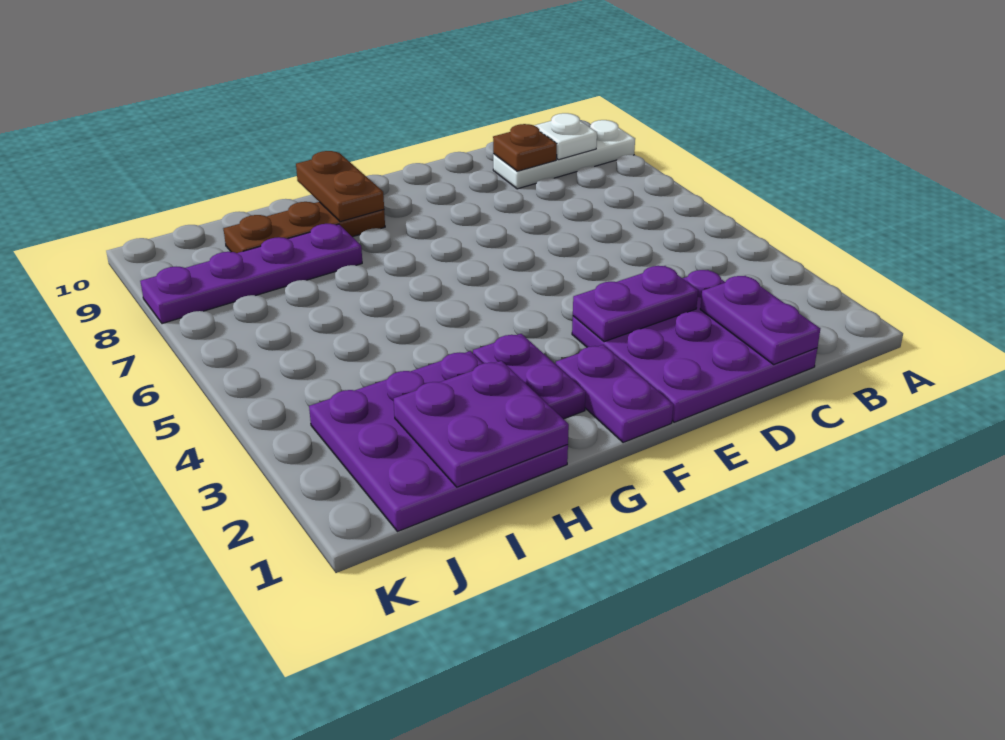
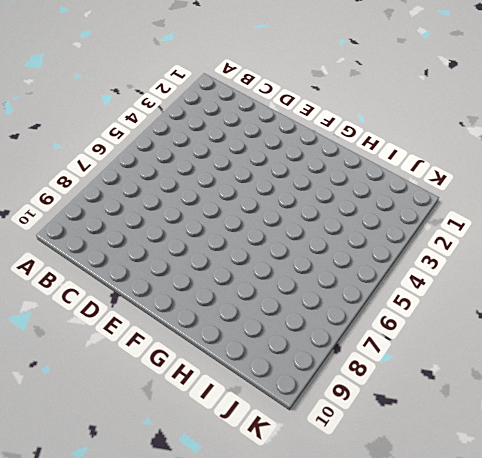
none -> white 1x3 plate [493,120,635,189]
none -> purple 3x3 plate [572,270,817,422]
none -> purple 1x2 plate [556,345,673,443]

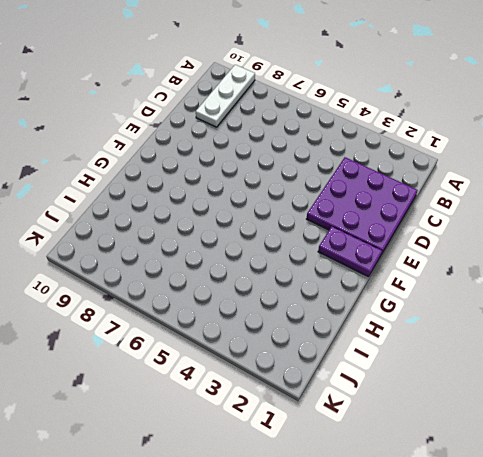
none -> purple 1x2 plate [473,334,586,419]
none -> brown 1x3 plate [224,202,385,253]
none -> purple 3x3 plate [309,351,568,532]

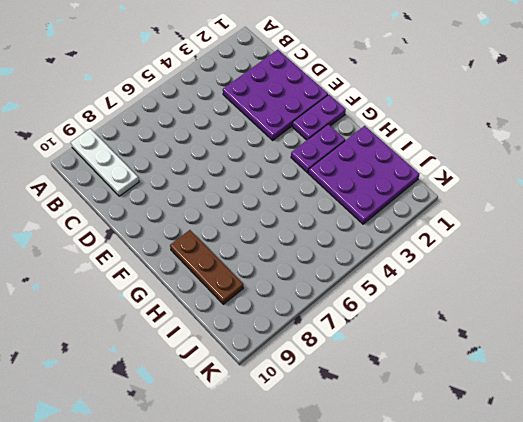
none -> purple 1x4 plate [140,224,362,324]
none -> white 1x1 plate [534,113,597,160]
none -> purple 1x2 plate [700,276,820,364]

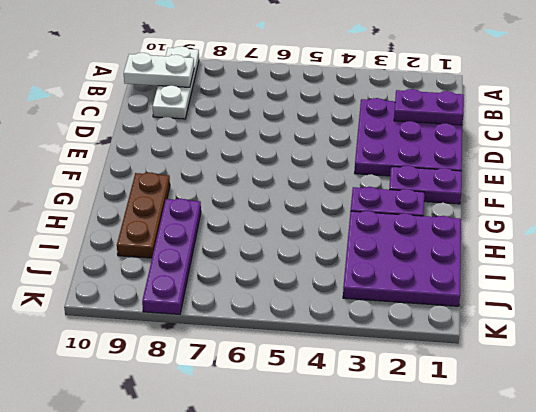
white 1x2 plate [124,53,194,87] -> white 1x1 plate [534,113,597,160]
none -> brown 1x1 plate [493,124,557,171]
none -> purple 1x2 plate [573,266,698,342]
none -> brown 1x2 plate [296,151,384,222]

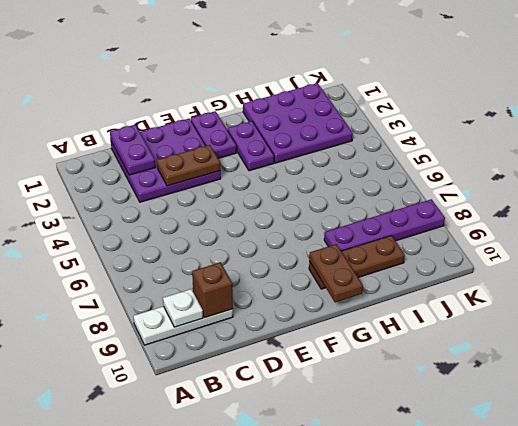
brown 1x1 brick [192,262,233,318] -> brown 1x1 plate [493,124,557,171]
brown 1x2 plate [157,145,221,186] -> purple 1x2 plate [573,266,698,342]
none -> purple 2x2 plate [394,361,569,487]

